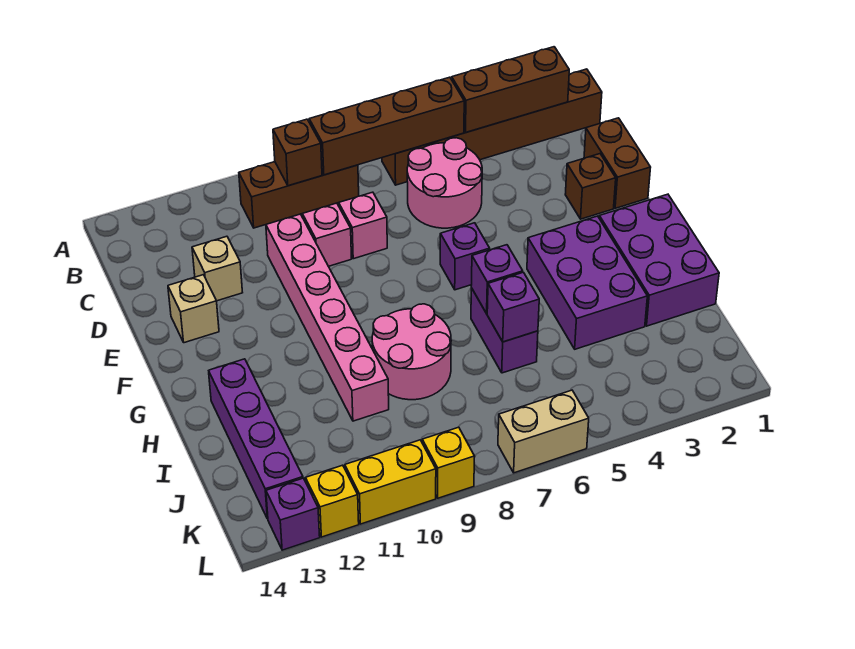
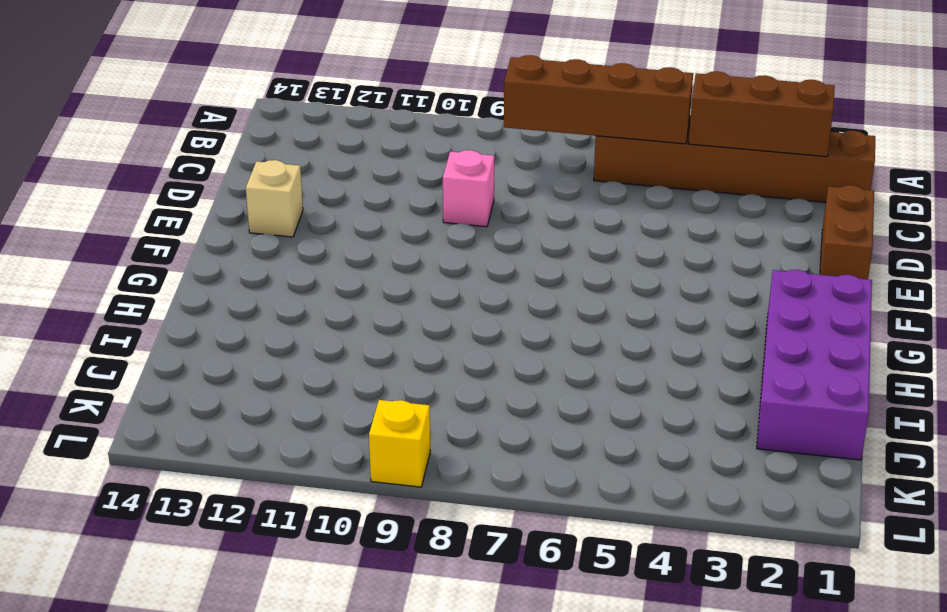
purple 2x4 brick [757,270,872,460] -> purple 2x3 brick [599,194,719,326]
none -> brown 1x3 brick [239,162,359,228]
none -> pink 2x2 round brick [407,138,482,228]
none -> pink 1x1 brick [339,192,387,259]

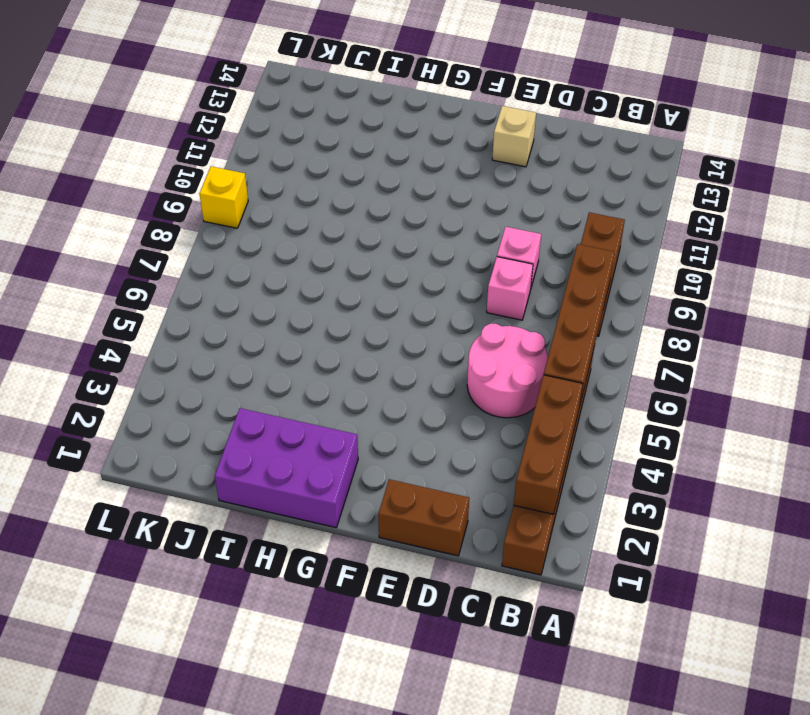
none -> pink 1x6 brick [266,214,389,421]
none -> tan 1x1 brick [192,236,243,301]
none -> brown 1x1 brick [565,154,616,219]

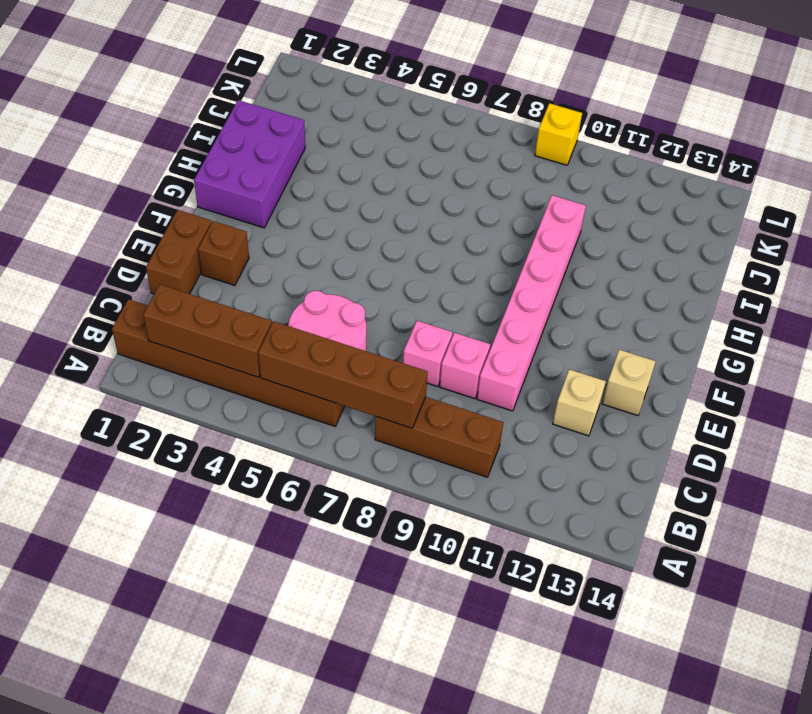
none -> purple 1x1 brick [440,223,490,290]
none -> purple 2x3 brick [527,216,647,349]
none -> purple 1x2 brick [471,288,538,373]

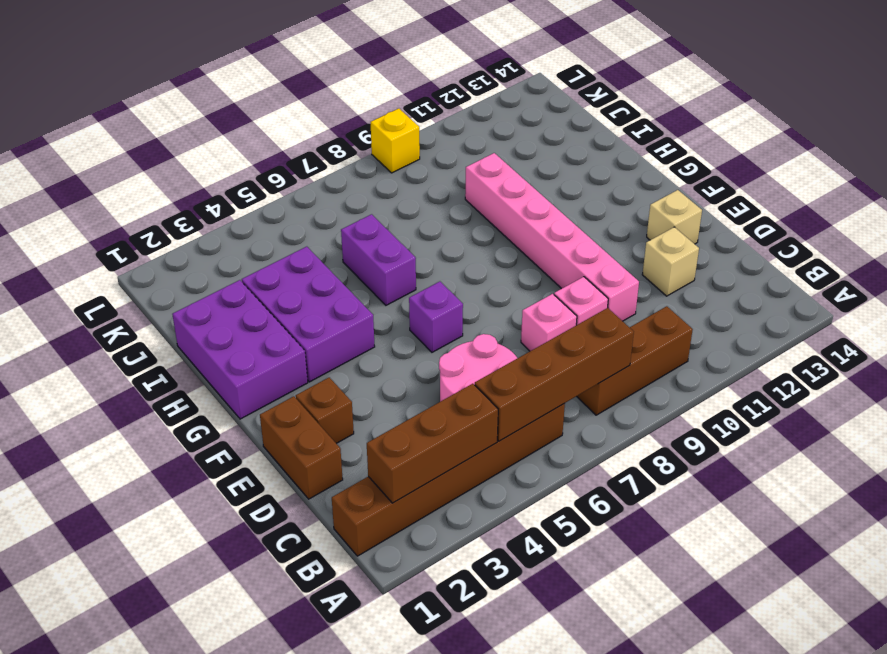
none -> pink 2x2 round brick [372,304,451,400]
none -> purple 1x4 brick [209,359,303,519]
none -> tan 1x2 brick [498,390,589,473]

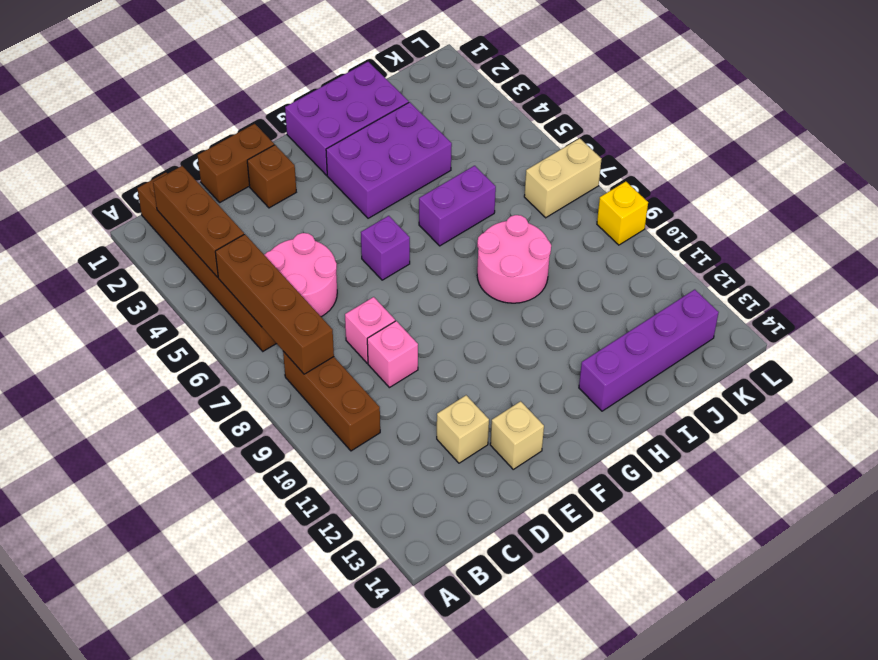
tan 1x2 brick [524,138,601,218] -> tan 1x2 brick turned to [498,390,589,473]
none -> pink 1x6 brick [266,214,389,421]
none -> yellow 1x2 brick [345,440,436,524]
none -> yellow 1x1 brick [306,465,359,537]

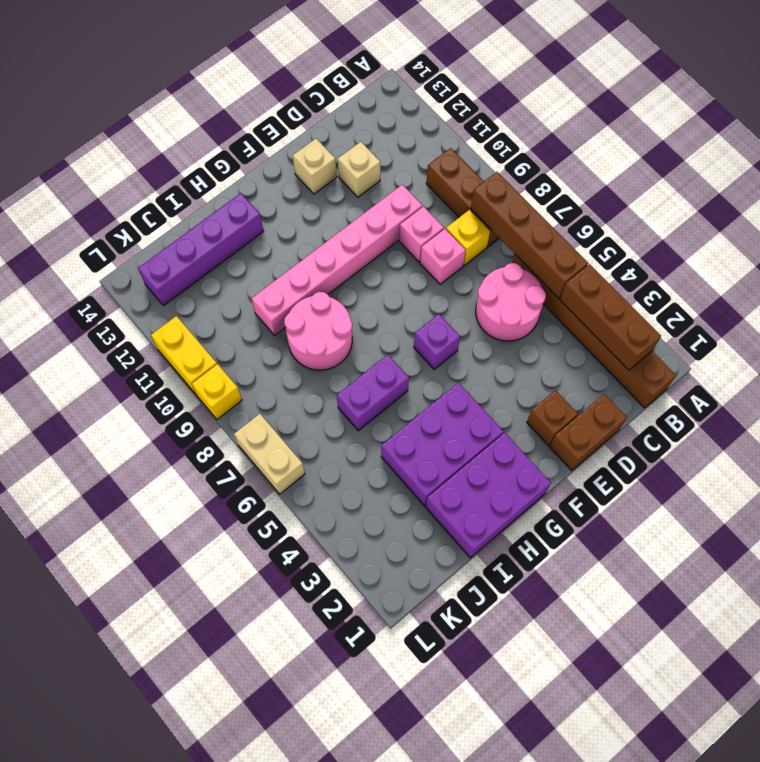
yellow 1x1 brick [446,210,490,265] -> yellow 1x1 brick moved to [306,465,359,537]
none -> purple 1x1 brick [266,478,320,550]
none -> brown 1x1 brick [273,119,322,186]
none -> purple 1x1 brick [471,245,523,313]

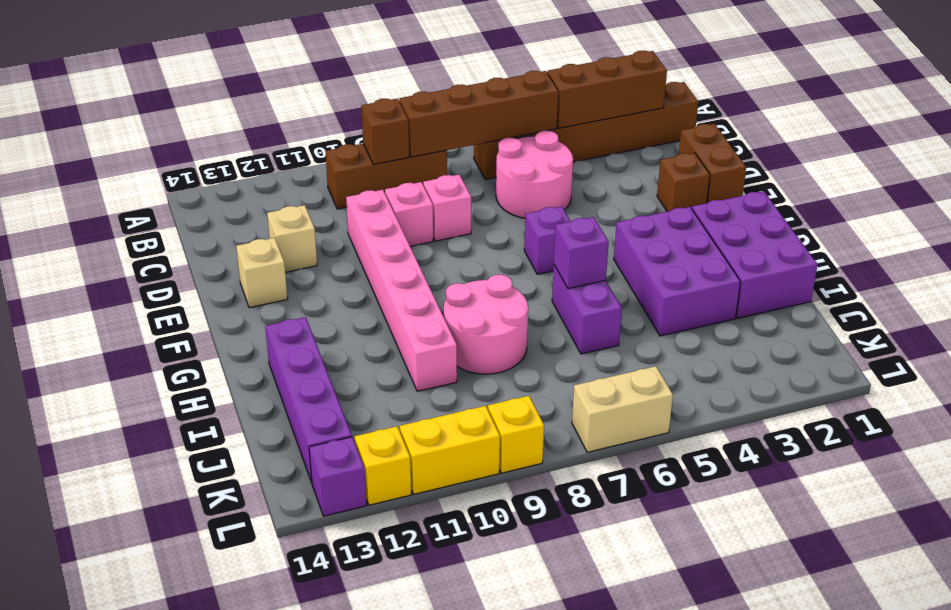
none -> purple 1x1 brick [487,272,539,342]

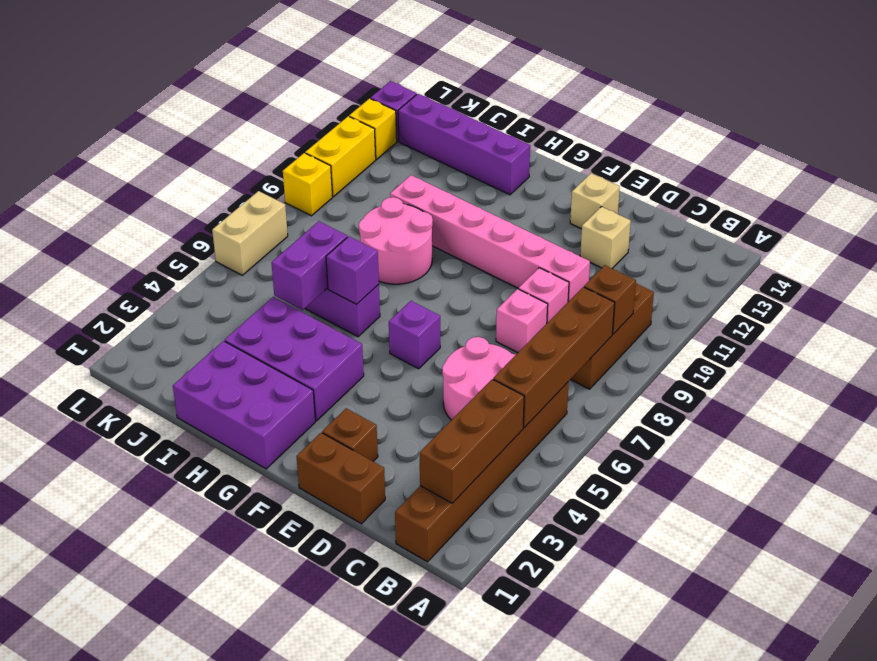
purple 1x2 brick [271,221,347,310] -> purple 1x1 brick [487,272,539,342]

